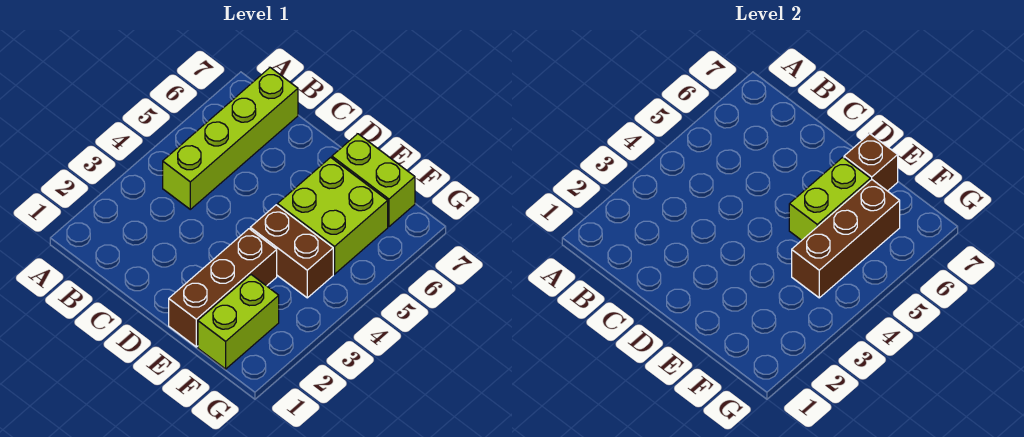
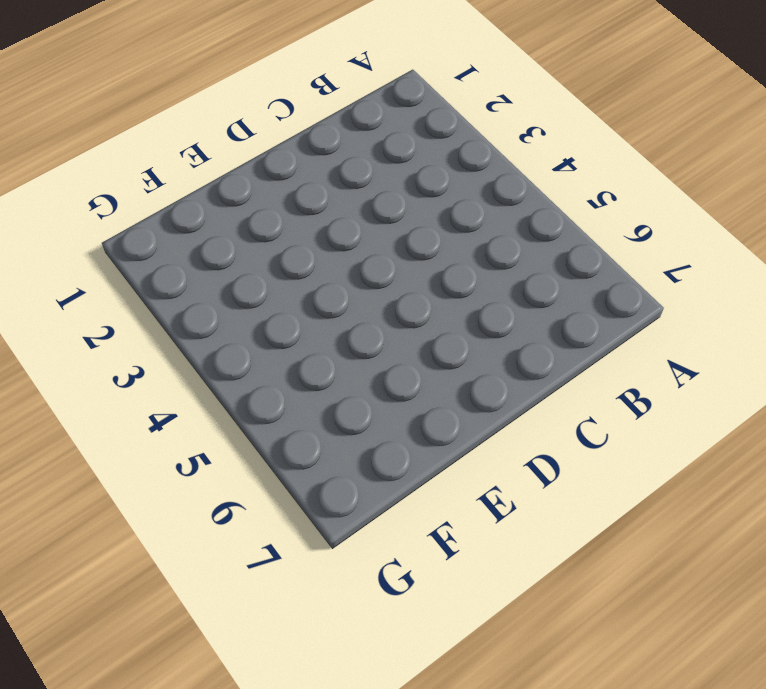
none -> lime 1x4 brick [163,68,298,209]
none -> brown 1x3 brick [169,229,277,347]

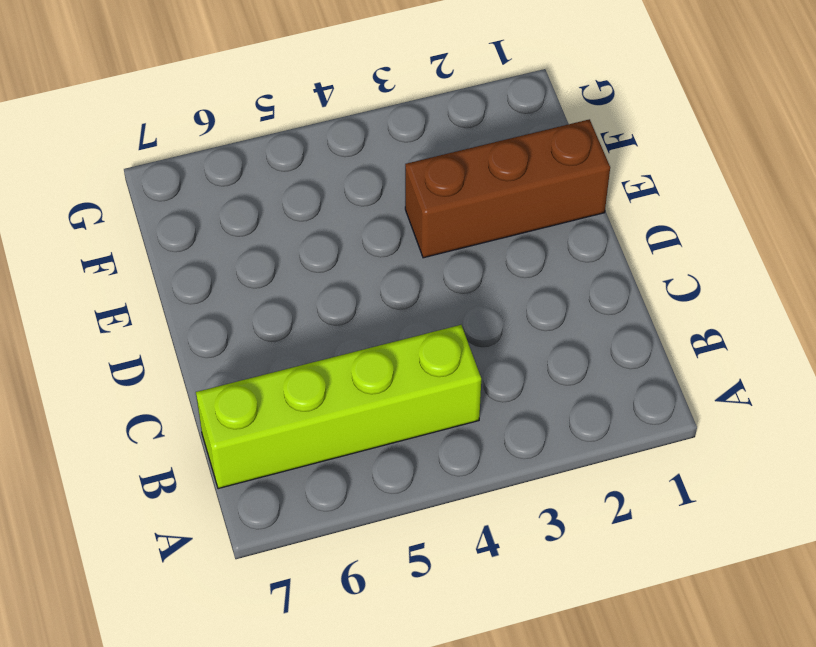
none -> brown 1x2 brick [250,205,333,298]
none -> lime 2x2 brick [277,157,388,274]

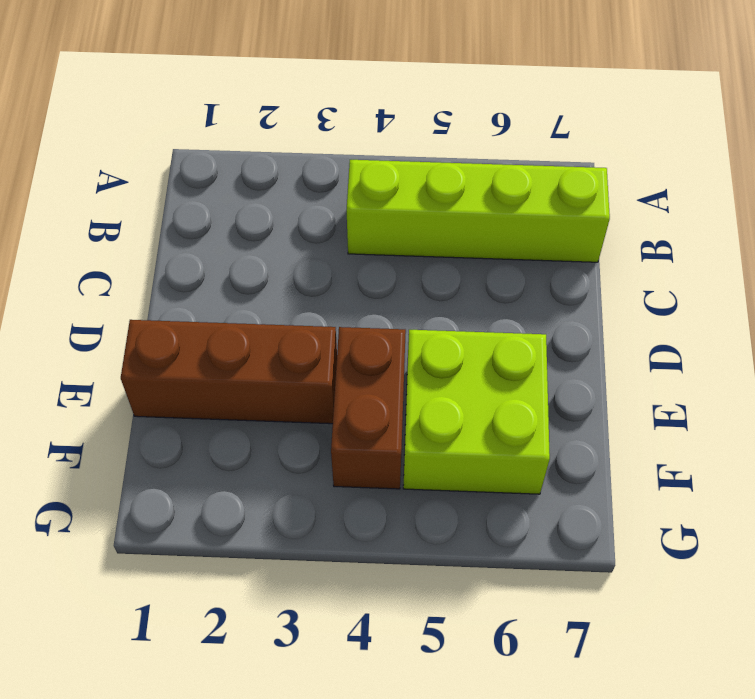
none -> lime 1x2 brick [332,134,415,227]
none -> lime 1x2 brick [198,275,279,369]

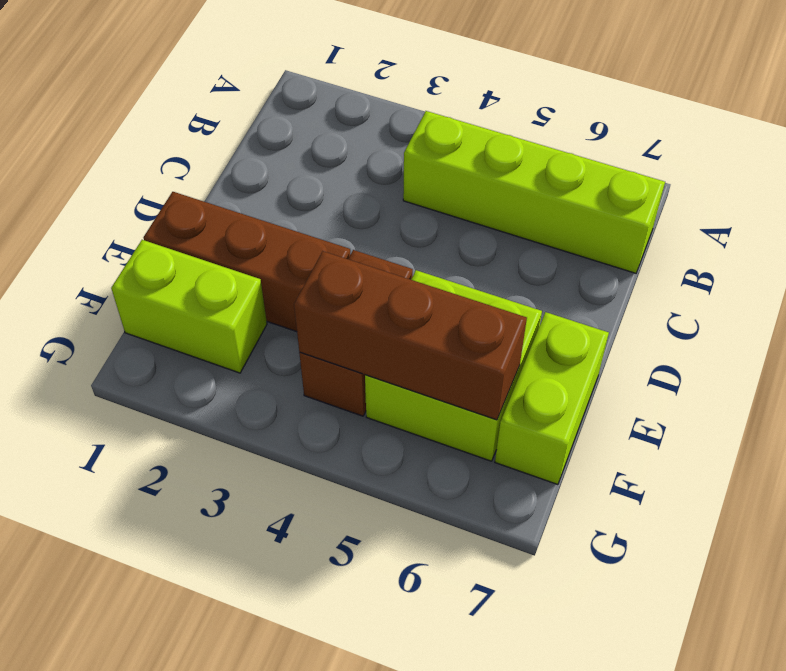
none -> lime 1x2 brick [789,157,870,240]
none -> brown 1x1 brick [844,134,898,191]

